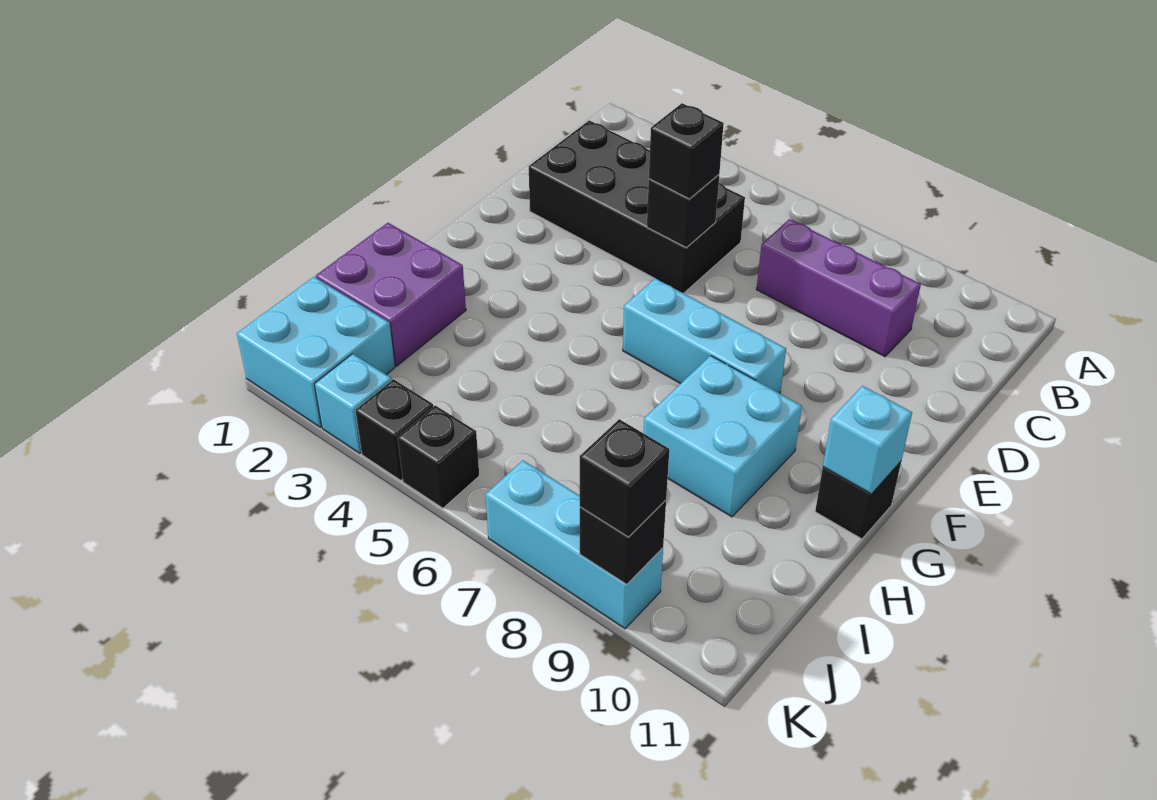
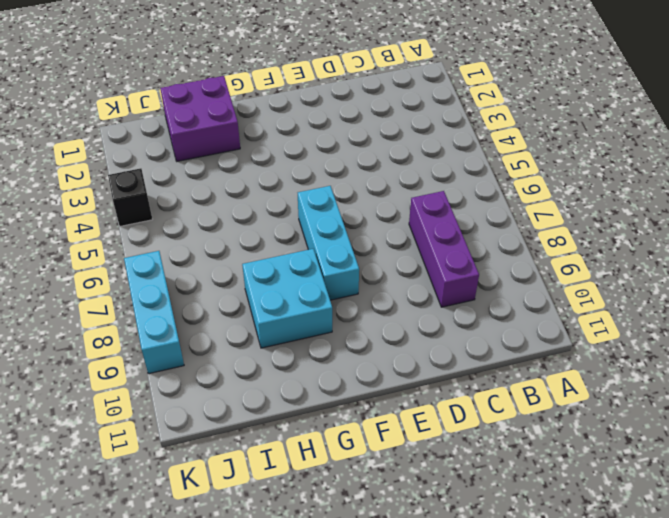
none -> black 2x4 brick [529,120,745,293]
none -> black 1x1 brick [815,462,901,539]
none -> cyan 2x2 brick [237,277,395,427]

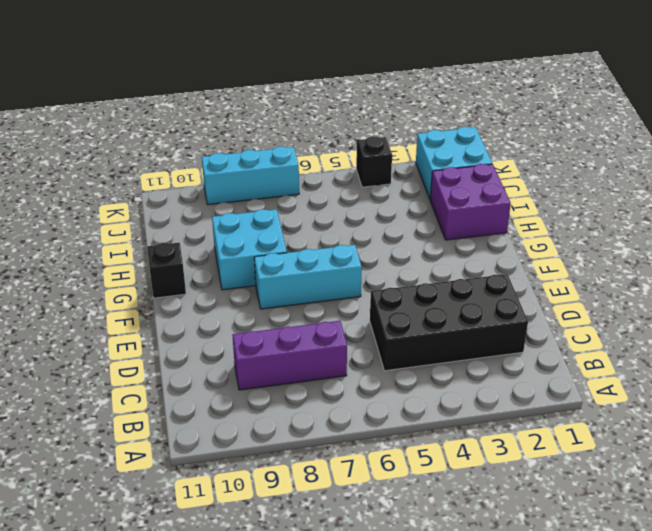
none -> cyan 1x1 brick [315,354,392,453]
none -> black 1x1 brick [397,405,479,508]
none -> black 1x1 brick [647,175,719,247]

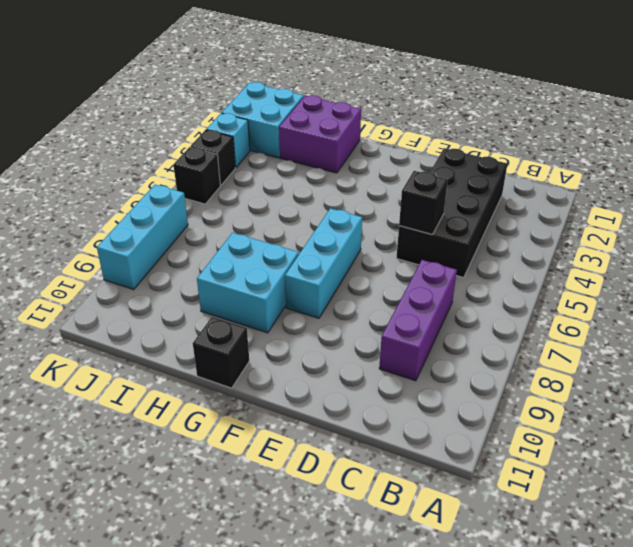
none -> cyan 1x1 brick [823,386,912,494]
none -> black 1x1 brick [580,500,666,584]
none -> black 1x1 brick [649,103,724,199]

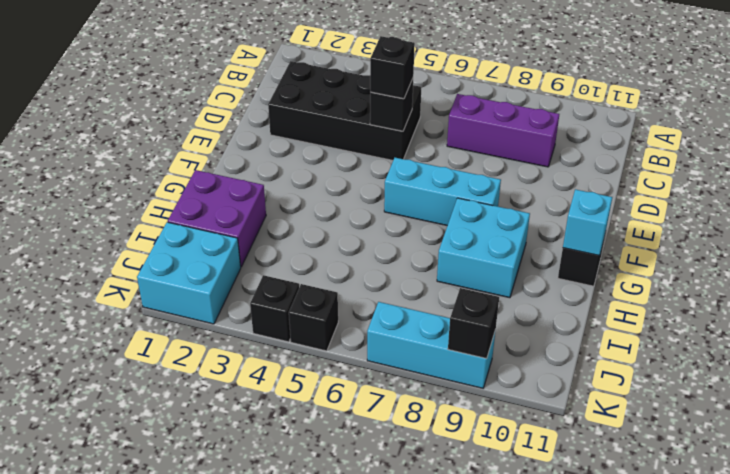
none -> cyan 1x1 brick [315,354,392,453]
none -> black 1x1 brick [580,419,669,537]

